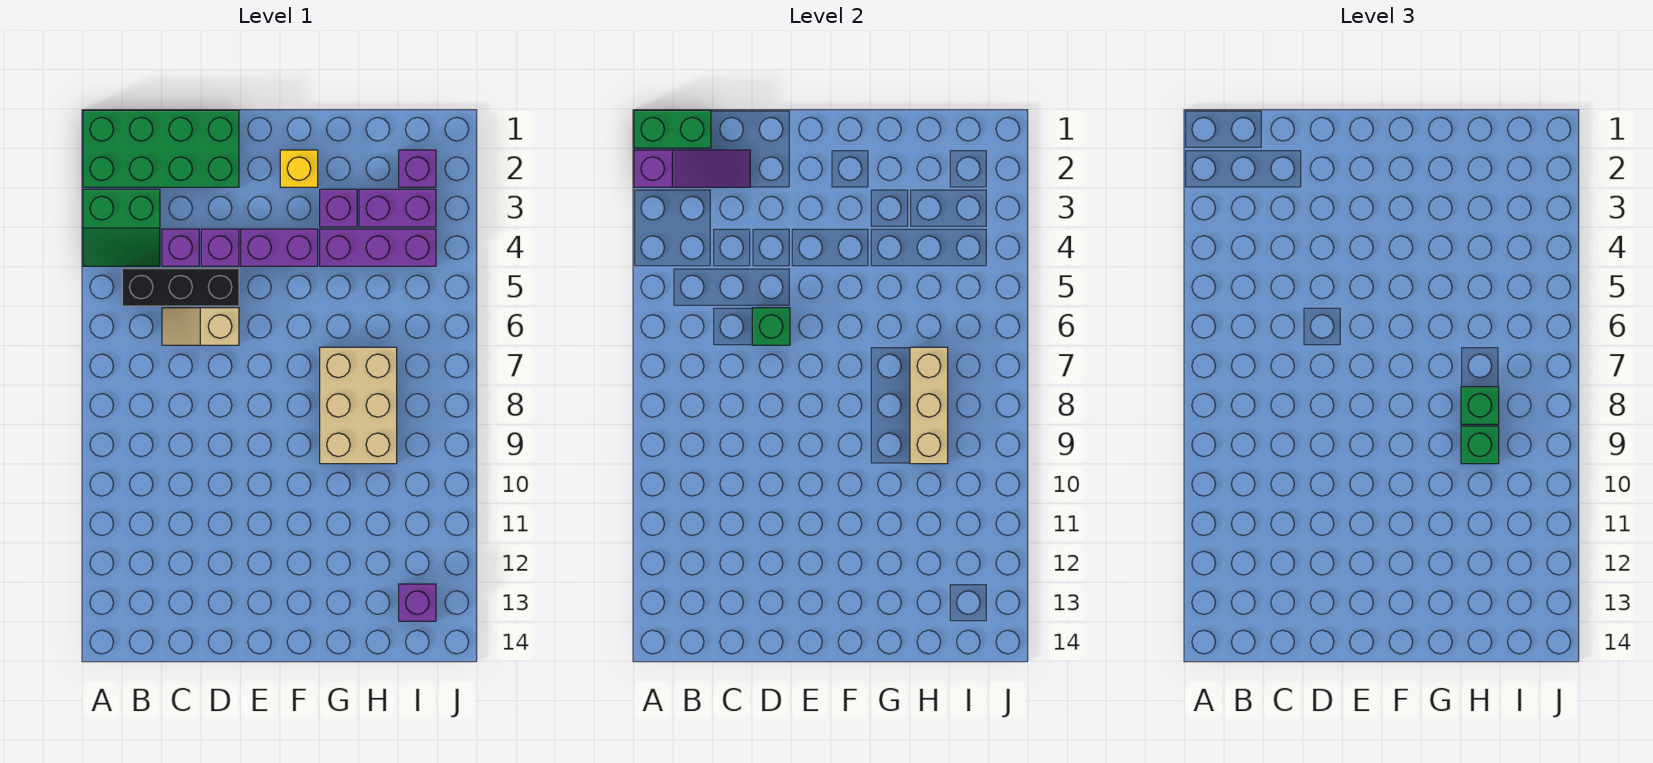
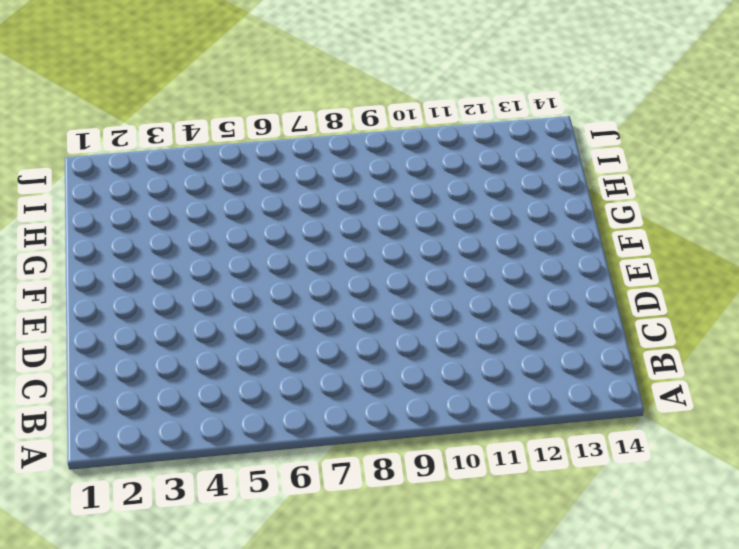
none -> green 2x4 brick [83,110,239,187]
none -> green 2x2 slope [83,189,160,266]
none -> black 1x3 brick [122,268,239,306]

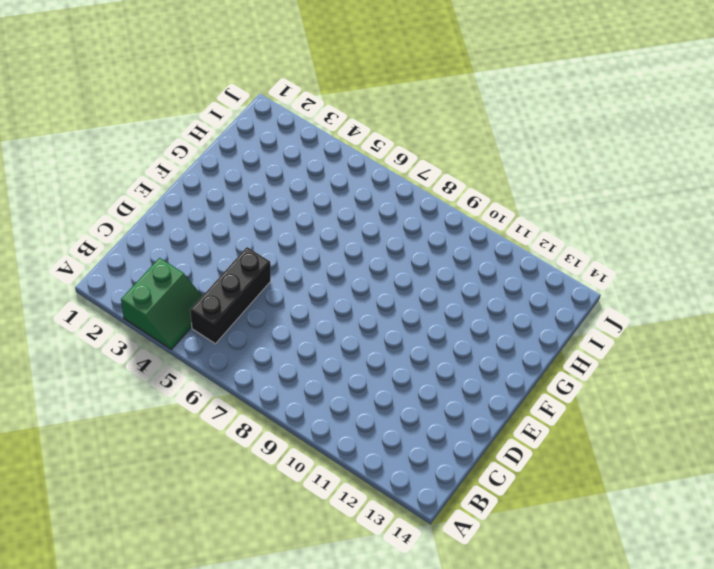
none -> green 2x4 brick [83,110,239,187]
none -> purple 1x1 brick [162,229,199,266]
none -> tan 1x2 slope [162,308,239,345]

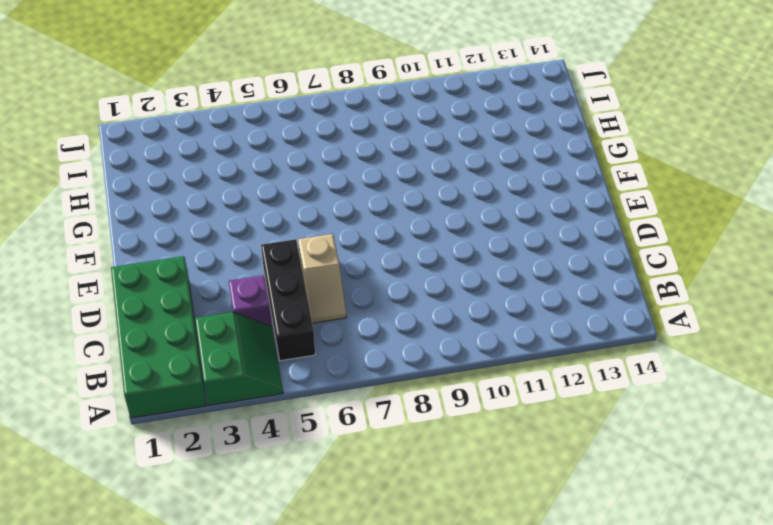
none -> purple 1x1 brick [201,229,239,266]
none -> purple 1x2 brick [241,229,318,266]
none -> yellow 1x1 brick [280,150,318,187]

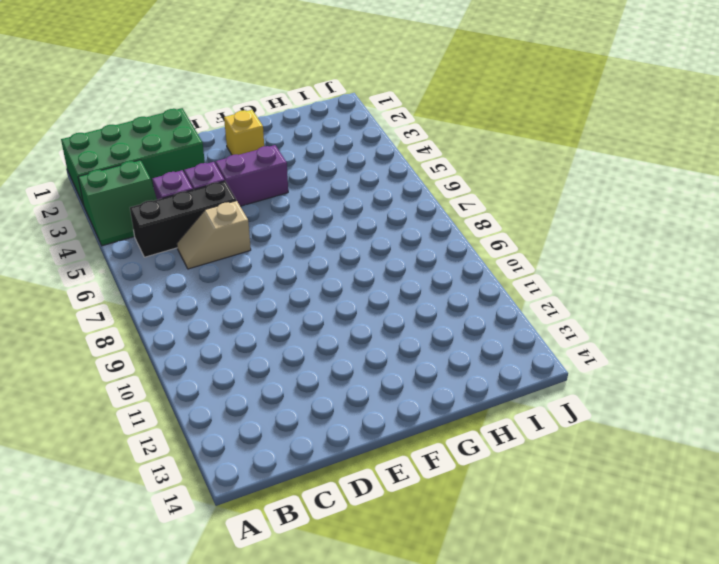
none -> purple 1x1 brick [320,189,357,227]
none -> purple 1x3 brick [320,229,436,266]
none -> tan 2x3 brick [320,347,397,464]

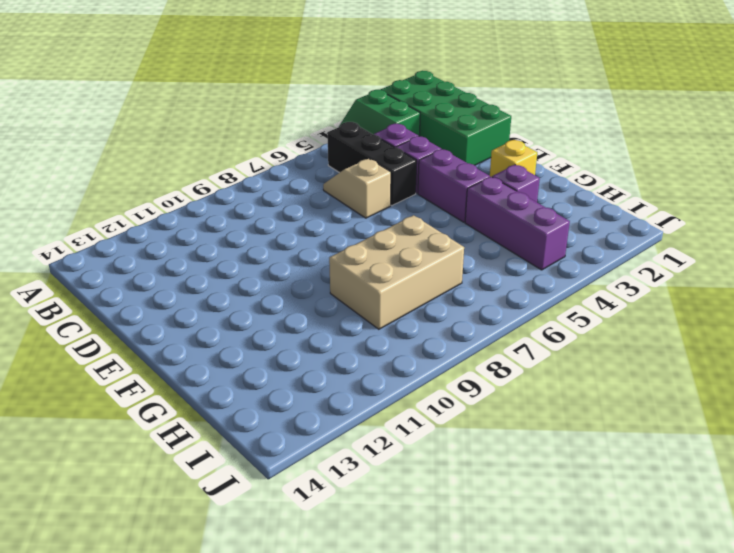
none -> purple 1x2 brick [359,189,436,227]
none -> purple 1x1 brick [399,150,436,187]
none -> purple 1x1 brick [399,584,436,621]

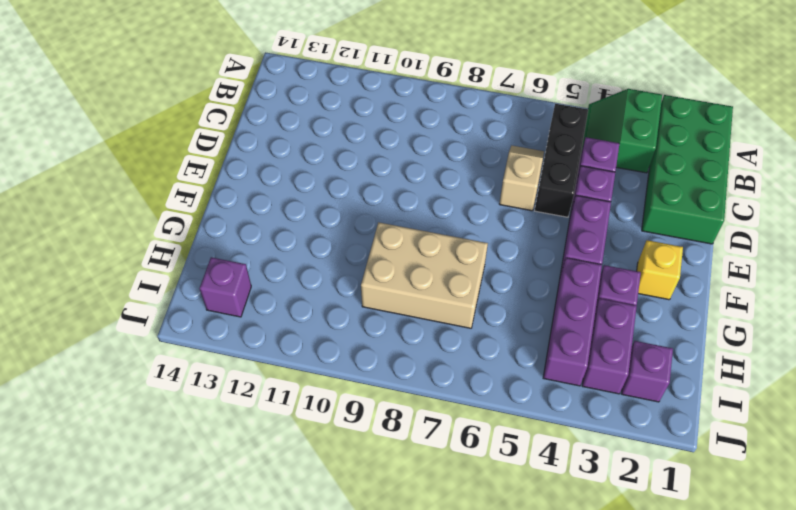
none -> green 1x2 brick [634,110,711,148]
none -> purple 1x3 slope [634,150,750,187]
none -> green 1x1 brick [752,308,790,345]

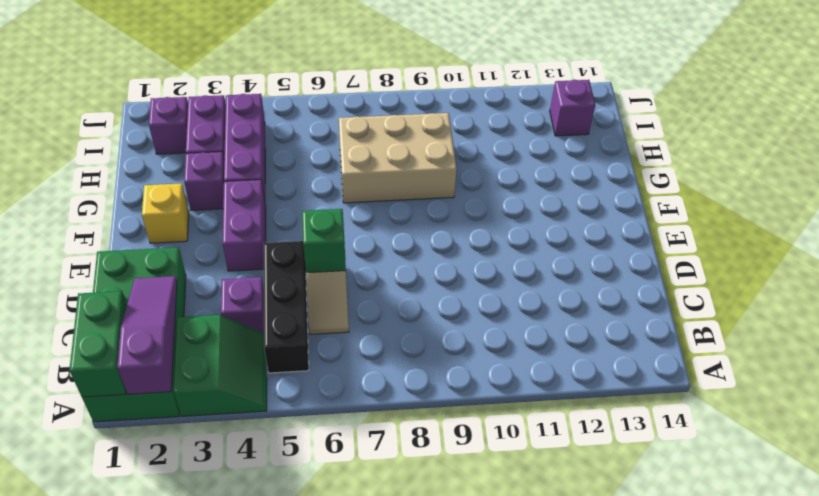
none -> purple 1x1 brick [201,229,239,266]
none -> tan 1x3 brick [910,347,948,464]
none -> green 1x1 brick [1461,387,1499,424]

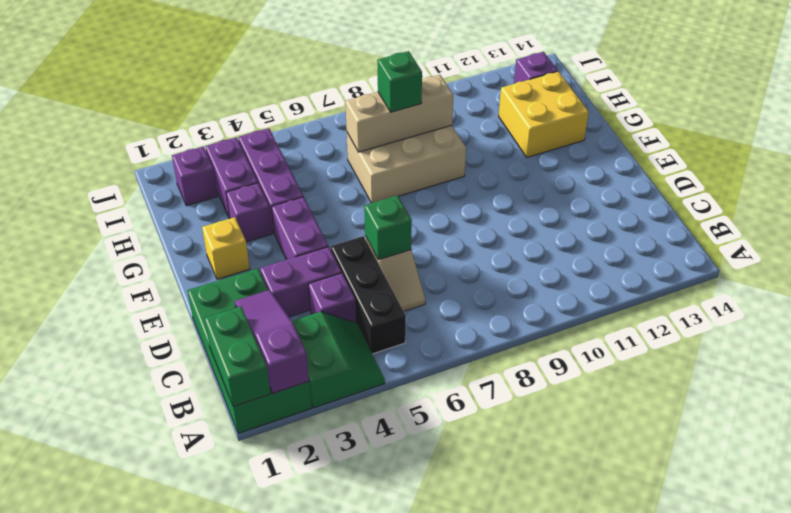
purple 1x2 brick [260,247,342,317] -> purple 1x1 brick [201,229,239,266]
yellow 2x2 brick [499,71,589,157] -> none
none -> green 1x1 brick [1461,426,1499,464]

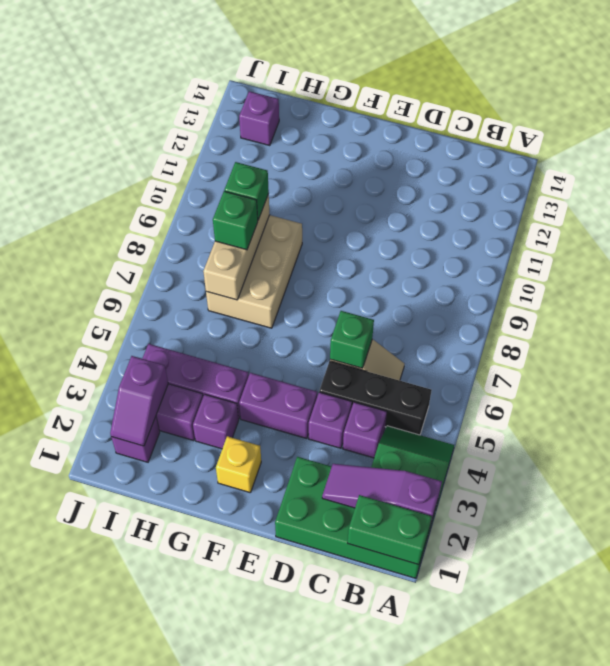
purple 1x2 slope [110,356,168,446] -> none

